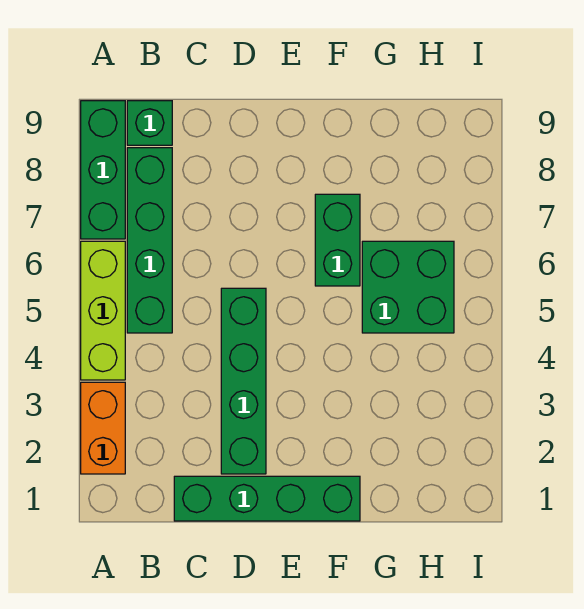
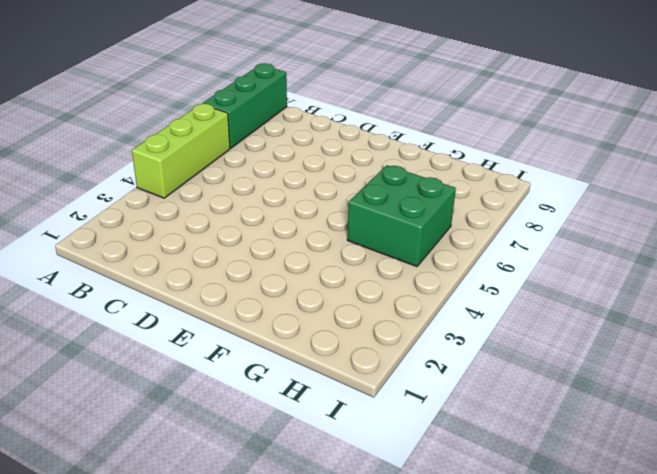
none -> orange 1x2 brick [81,382,125,474]
none -> green 1x4 brick [127,148,172,333]

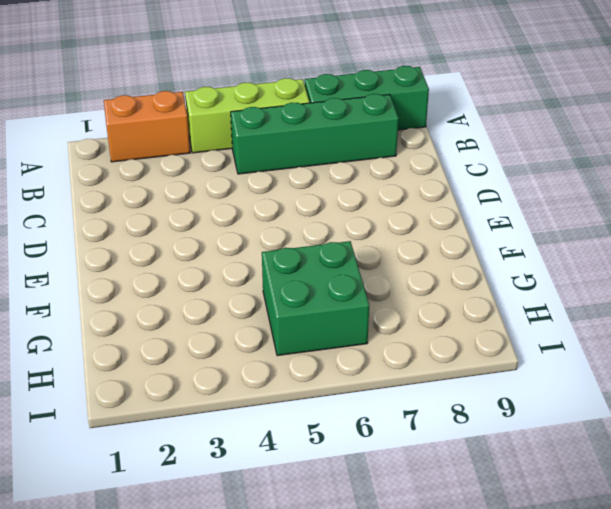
none -> green 1x1 brick [127,101,172,145]
none -> green 1x4 brick [174,476,360,521]

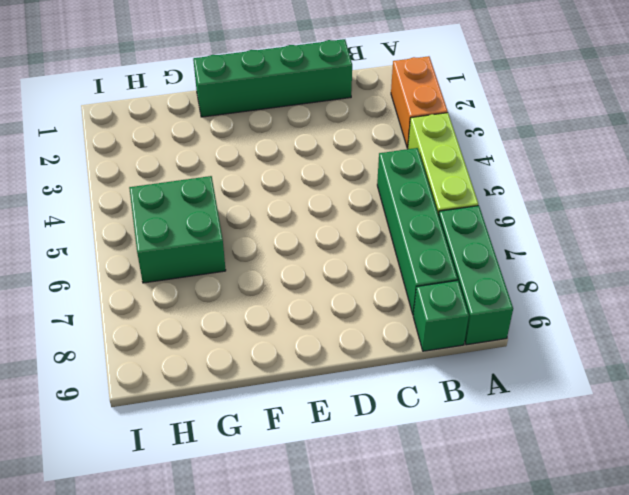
none -> green 1x4 brick [221,288,266,474]
none -> green 1x2 brick [315,194,360,286]

